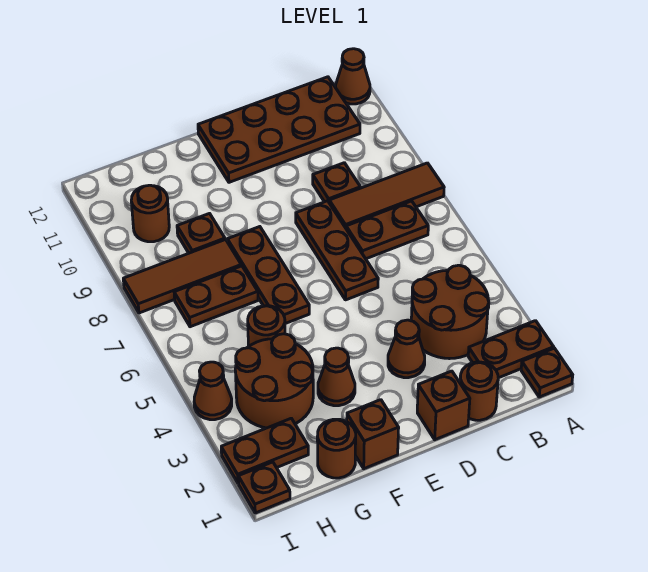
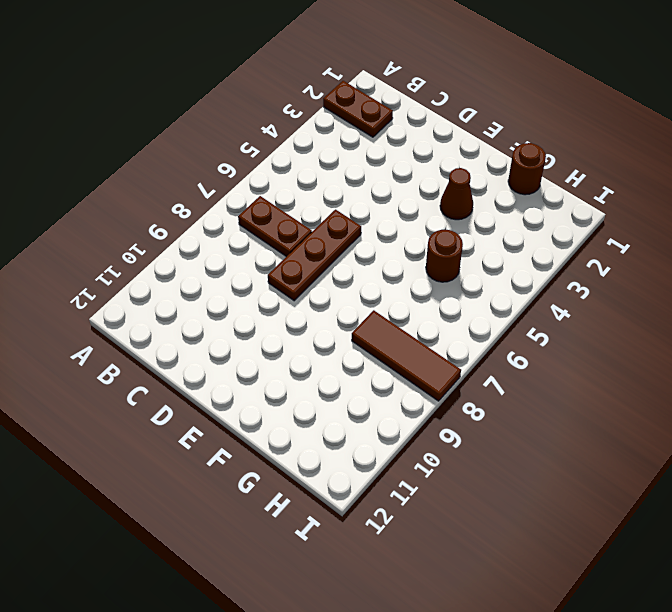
none -> brown 1x1 plate [521,348,573,397]
none -> brown 1x3 tile [329,163,444,228]
none -> brown 1x1 cone [336,49,370,104]

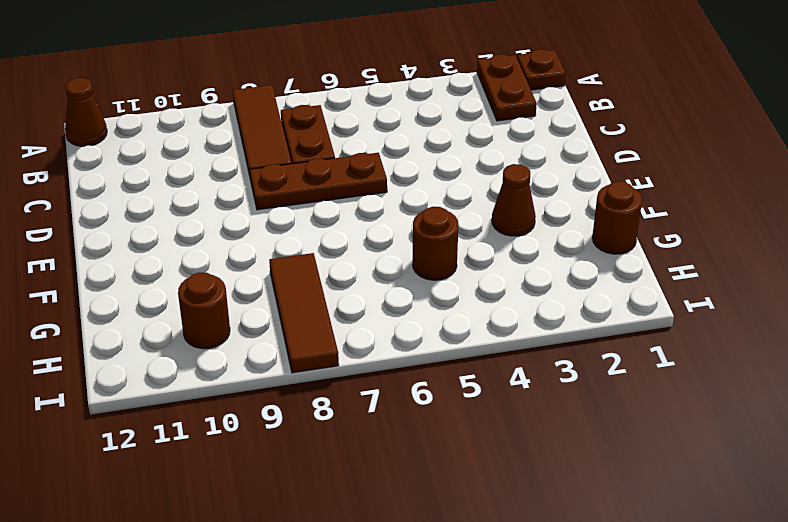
none -> brown 2x2 round brick [411,265,489,359]
none -> brown 2x4 plate [198,77,360,182]
none -> brown 1x1 round brick [460,362,498,420]

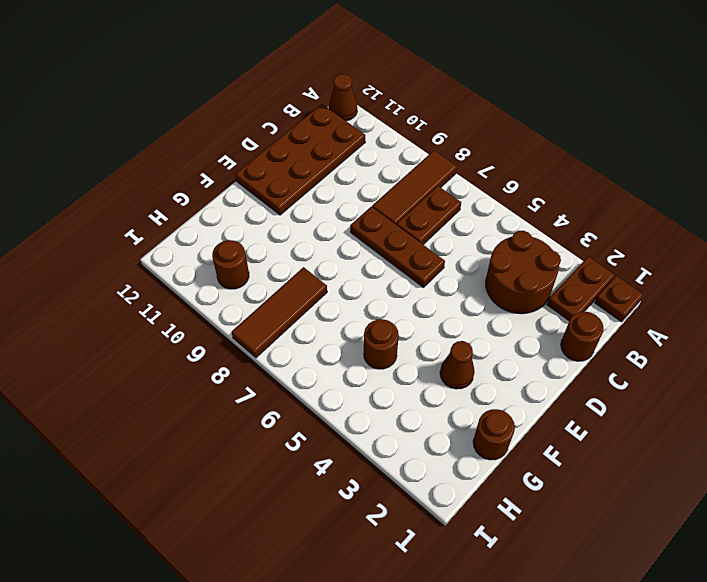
none -> brown 1x1 plate [313,163,360,202]
none -> brown 1x1 brick [417,371,470,440]
none -> brown 1x1 cone [388,320,425,378]

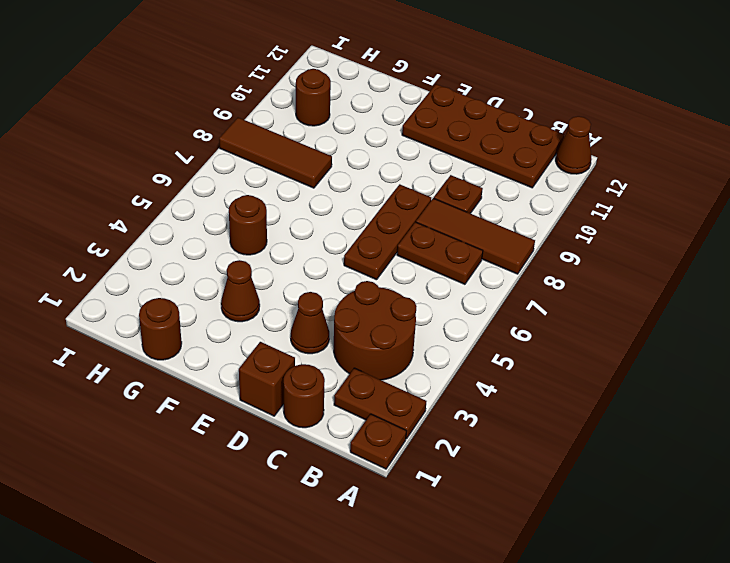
none -> brown 1x1 brick [347,400,399,469]
none -> brown 1x3 plate [227,227,309,324]
none -> brown 2x2 round brick [235,334,313,428]

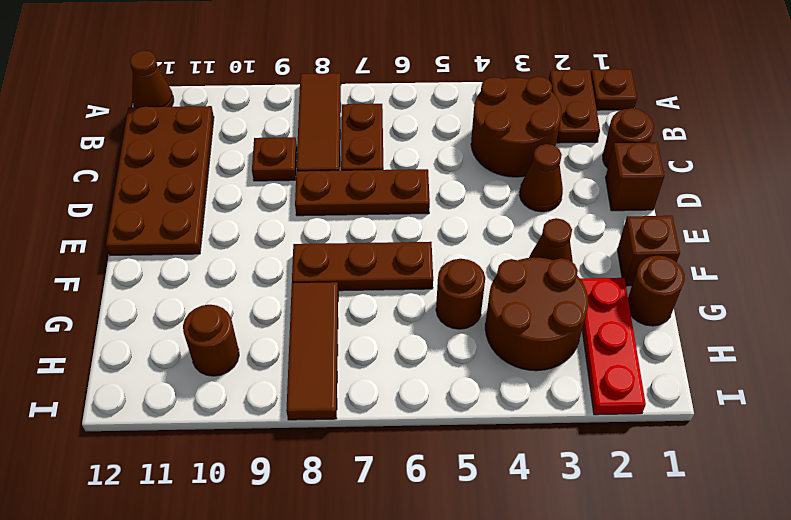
red 1x3 plate [580,278,646,415] -> brown 1x2 plate [221,418,308,483]
none -> brown 1x2 plate [174,266,258,327]
none -> brown 1x1 plate [177,214,225,253]
none -> brown 1x1 plate [238,462,290,513]

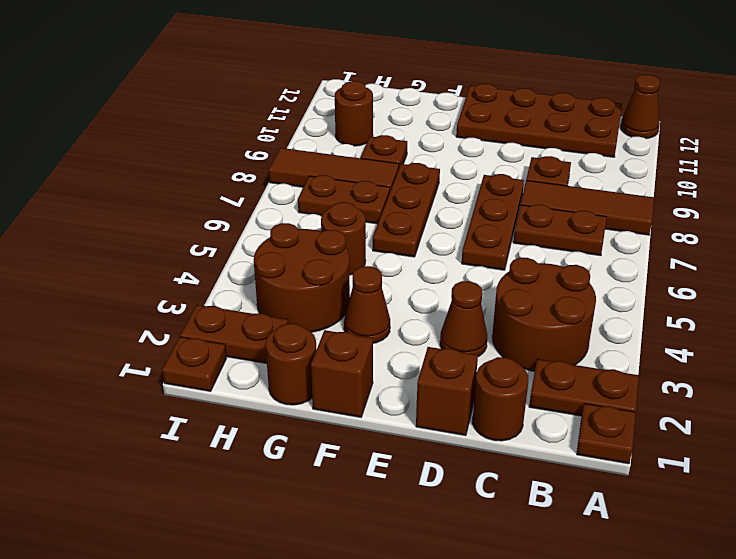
none -> brown 1x1 cone [194,362,232,420]

